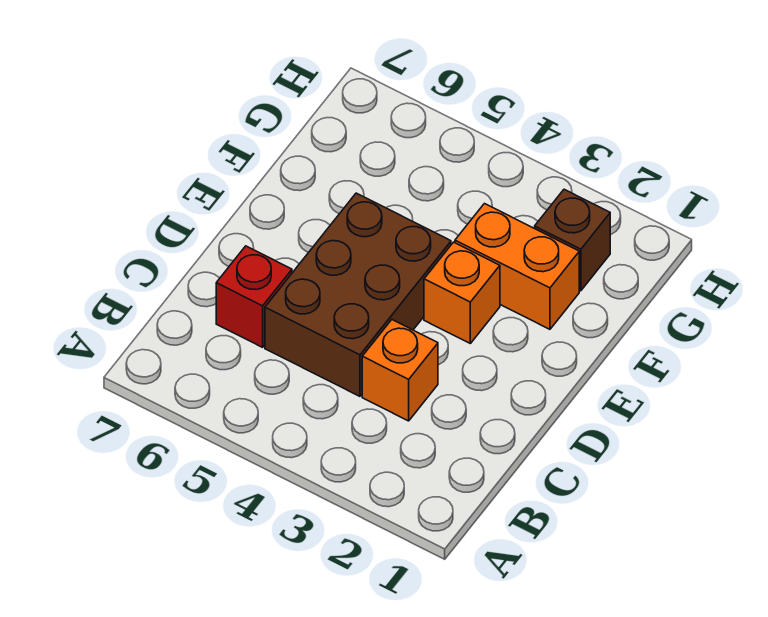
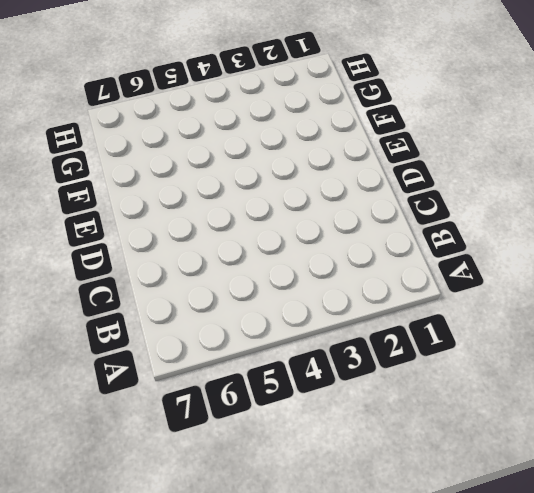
none -> orange 1x1 brick [362,320,438,421]
none -> brown 2x3 brick [265,193,451,396]

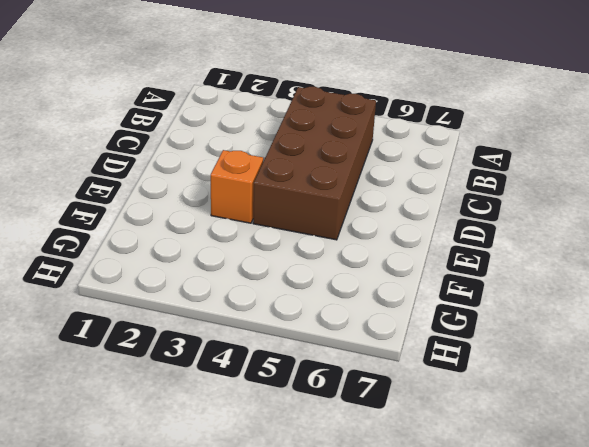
brown 2x4 brick [253,87,376,240] -> brown 2x3 brick [265,193,451,396]
none -> orange 1x1 brick [362,320,438,421]
none -> red 1x1 brick [216,246,292,347]

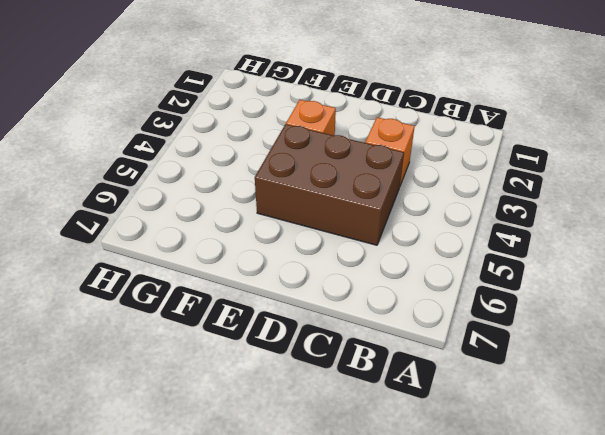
none -> red 1x1 brick [216,246,292,347]
none -> orange 1x2 brick [455,204,579,329]

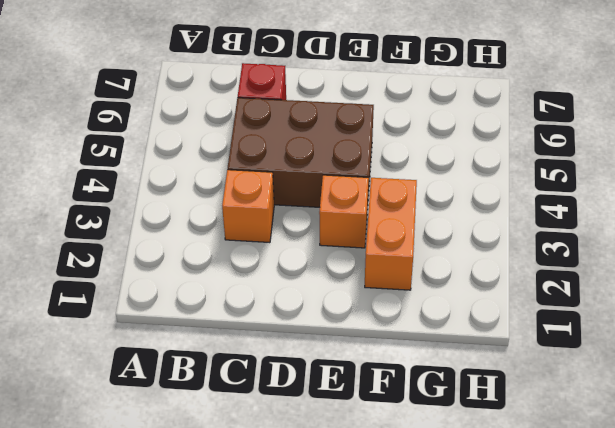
none -> brown 1x1 brick [535,189,610,291]

